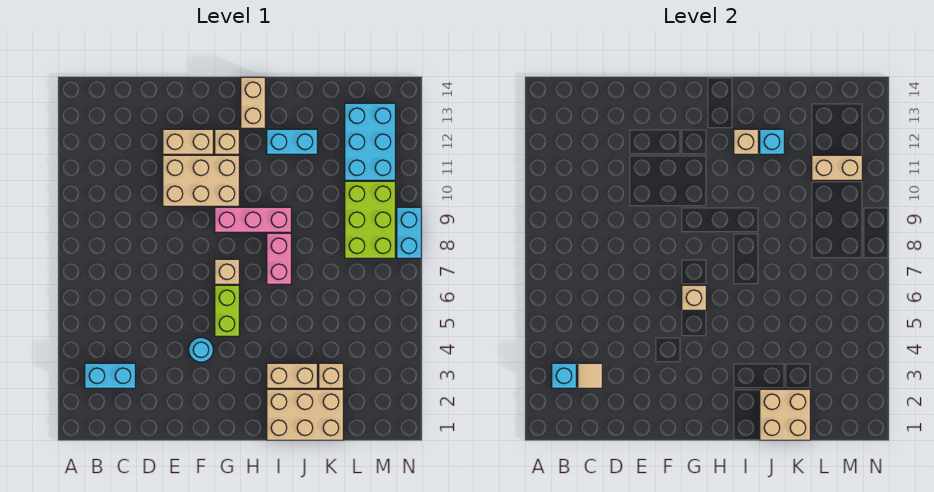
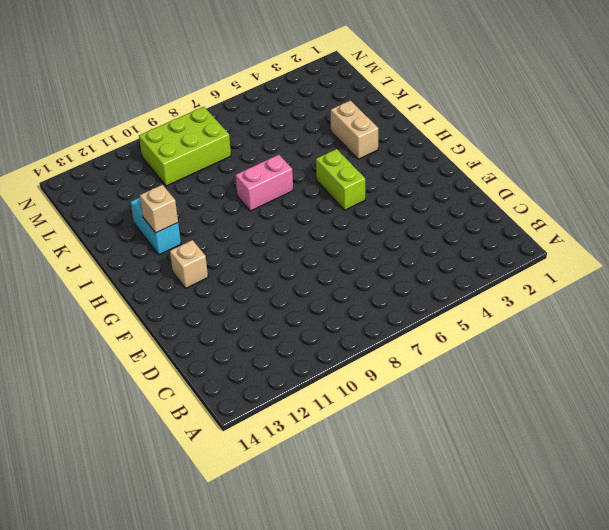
lime 1x2 brick [316,149,365,210] -> lime 1x2 brick turned to [215,285,239,336]
none -> cyan 1x2 brick [85,363,135,388]
none -> tan 2x3 brick [163,155,239,206]
none -> tan 1x2 brick [163,129,213,154]

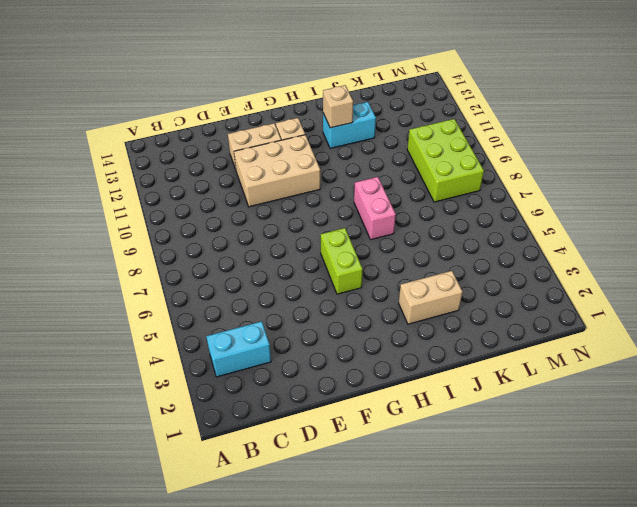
none -> cyan 1x1 round brick [189,338,213,362]
none -> tan 1x1 brick [215,259,239,284]
none -> pink 1x3 brick [215,207,291,232]

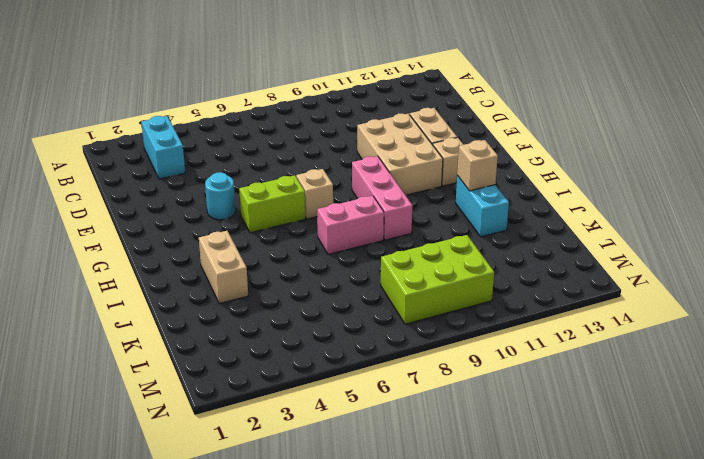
none -> tan 1x2 brick [241,77,265,128]
none -> tan 2x3 brick [267,389,343,440]
none -> tan 1x1 brick [319,363,343,388]

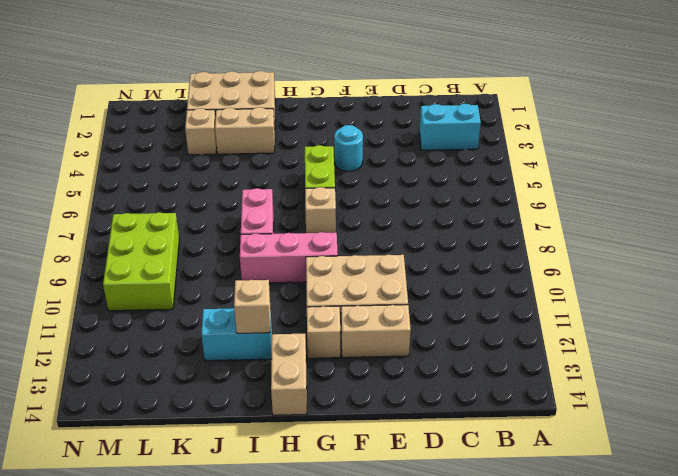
none -> cyan 2x3 brick [345,103,395,180]
none -> cyan 1x2 brick [397,207,421,258]
none -> cyan 1x1 brick [552,363,576,388]

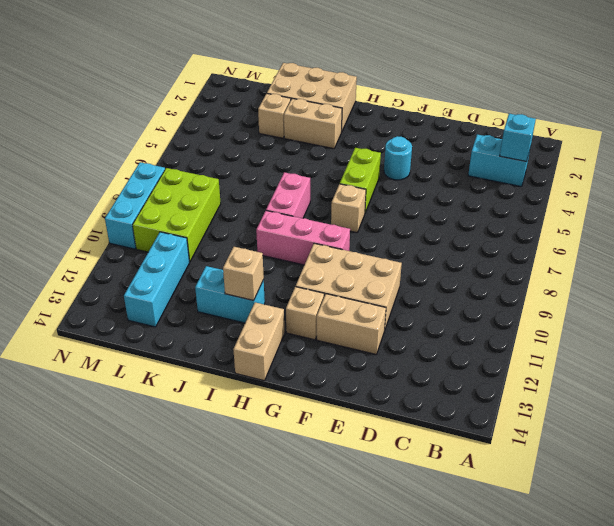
cyan 1x3 brick [124,232,190,327] -> cyan 2x3 brick [345,103,395,180]
cyan 1x3 brick [105,162,165,249] -> cyan 1x2 brick [397,207,421,258]
none -> tan 1x1 tile [578,363,602,388]
none -> tan 1x1 brick [682,285,706,310]
none -> tan 2x2 brick [760,389,810,440]

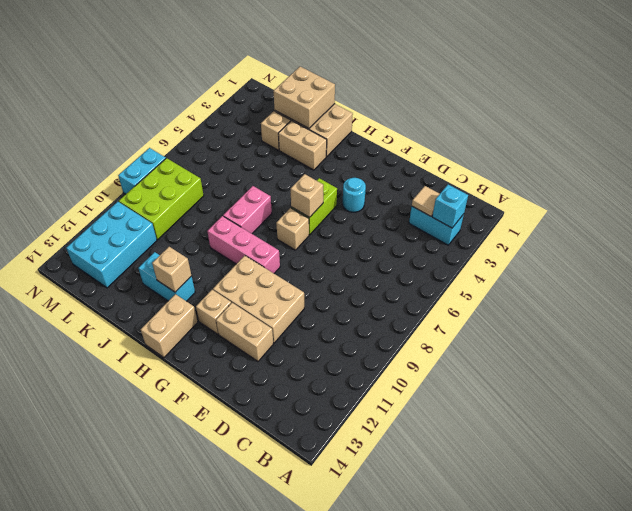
none -> cyan 1x1 brick [760,129,784,154]
none -> tan 1x2 brick [812,155,862,180]

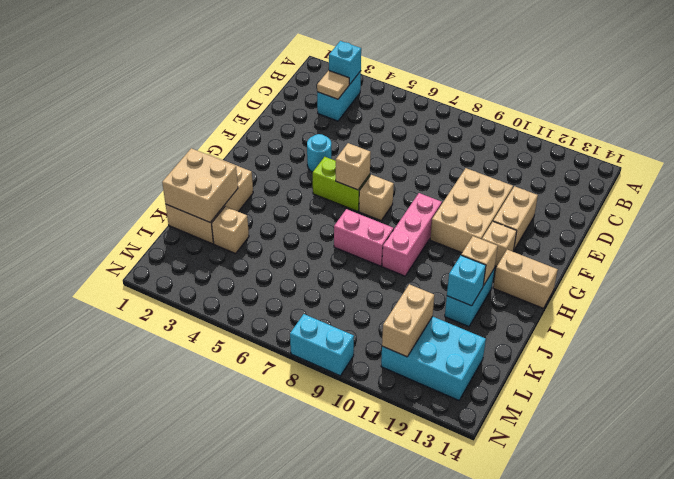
none -> tan 1x2 brick [267,363,317,388]
none -> lime 2x3 brick [345,181,395,258]

